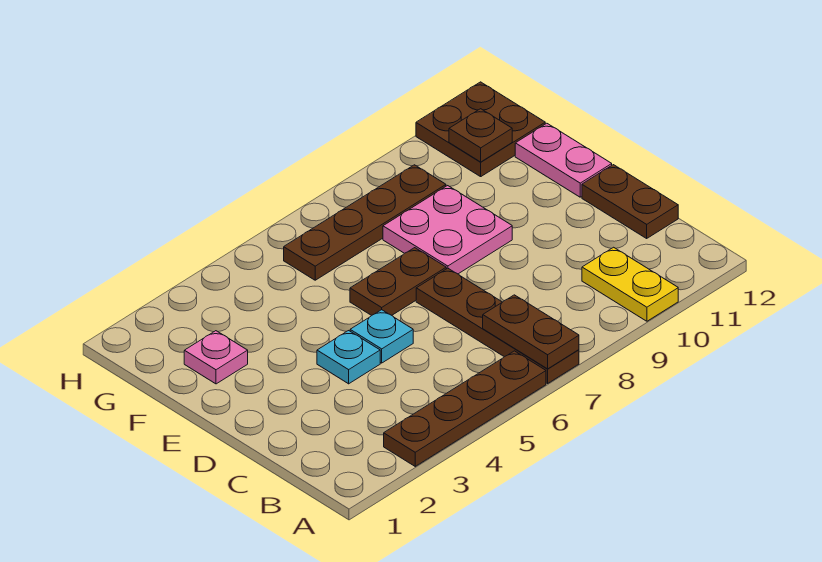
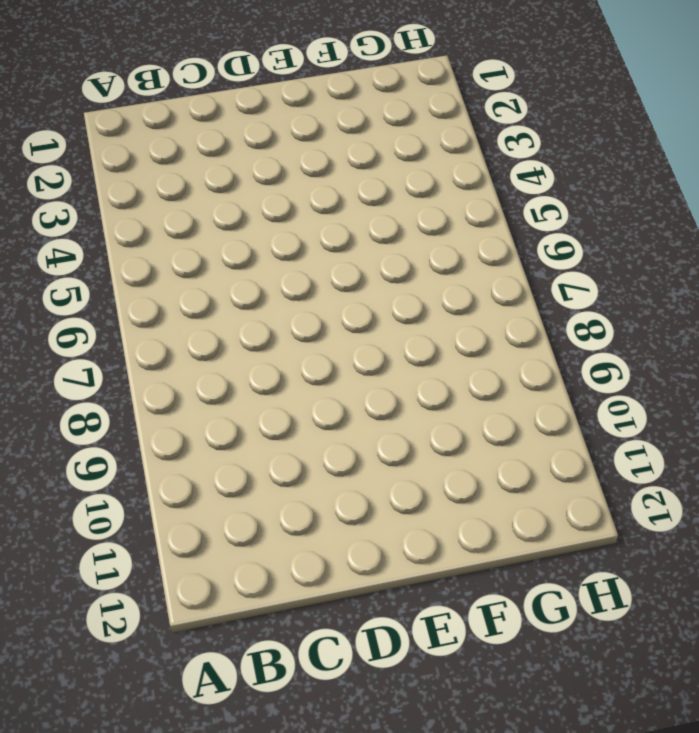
none -> brown 1x4 plate [384,351,546,466]
none -> brown 1x4 plate [416,268,579,383]
none -> yellow 1x2 plate [582,247,678,321]

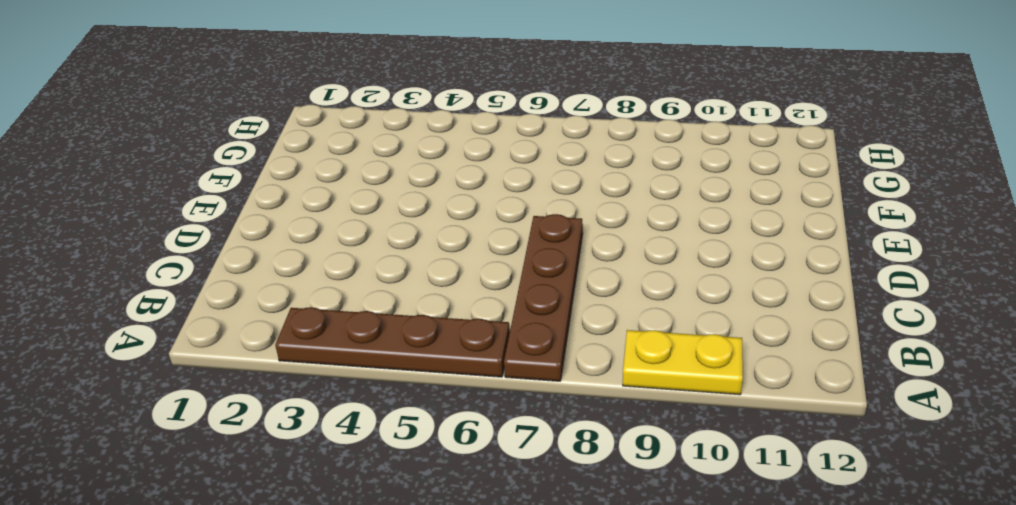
yellow 1x2 plate [623,330,743,395] -> yellow 1x2 plate turned to [582,247,678,321]
none -> brown 1x2 plate [582,165,678,238]
none -> cyan 1x1 plate [317,331,380,384]
none -> cyan 1x1 plate [350,310,413,363]

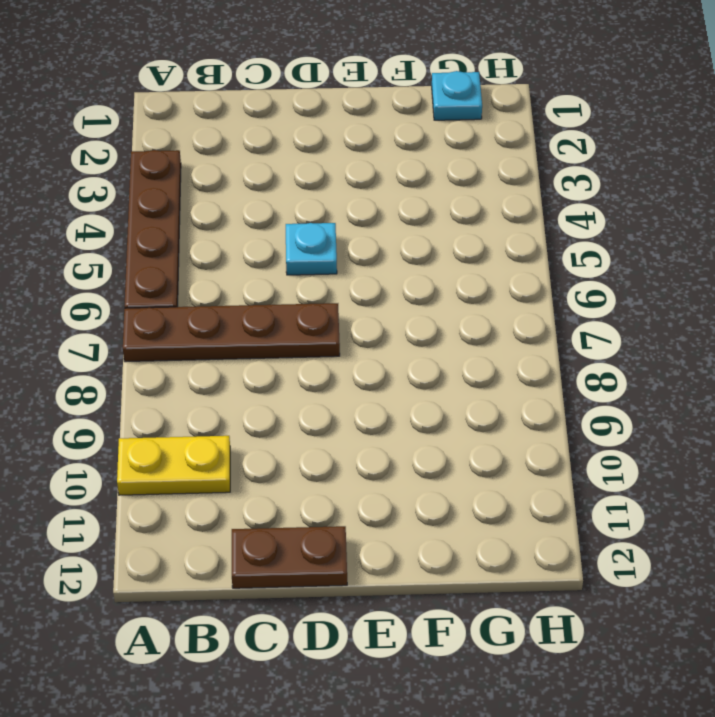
cyan 1x1 plate [432,71,482,120] -> cyan 1x1 plate moved to [317,331,380,384]
none -> brown 1x2 plate [350,248,446,316]
none -> pink 2x2 plate [383,186,512,274]
none -> pink 1x2 plate [515,123,612,197]

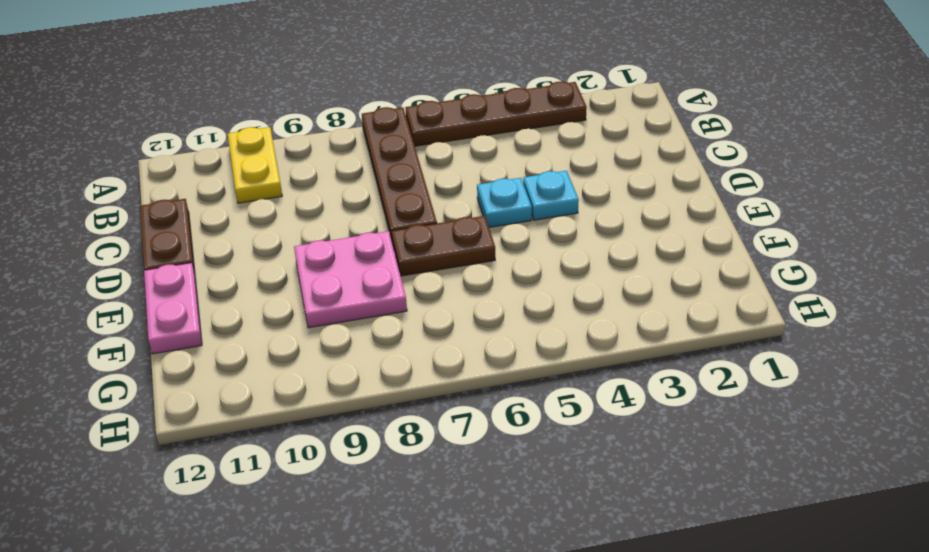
none -> pink 1x1 plate [184,331,248,384]
none -> brown 1x4 plate [284,165,446,280]
none -> brown 2x2 plate [416,82,545,177]

